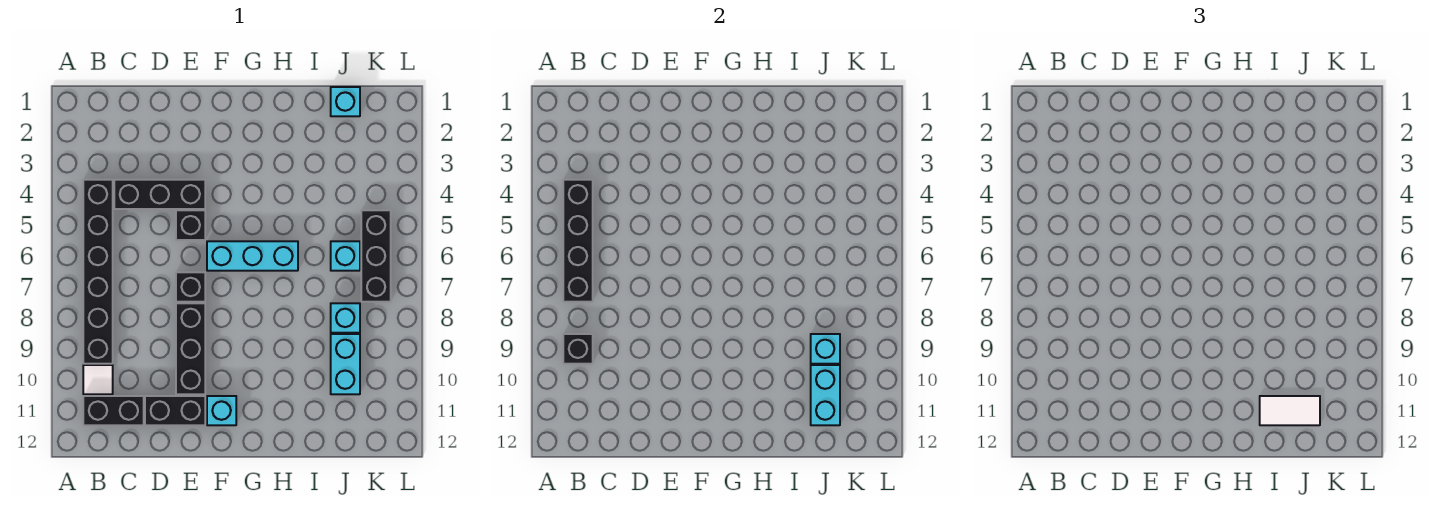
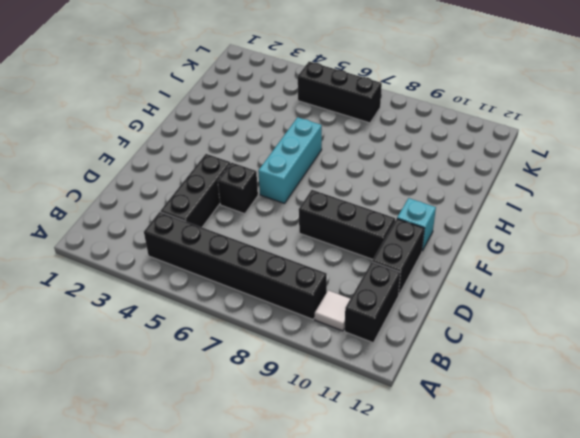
none -> black 1x1 brick [176,272,205,302]
none -> cyan 1x1 brick [331,87,360,116]
none -> cyan 1x1 brick [331,241,360,271]

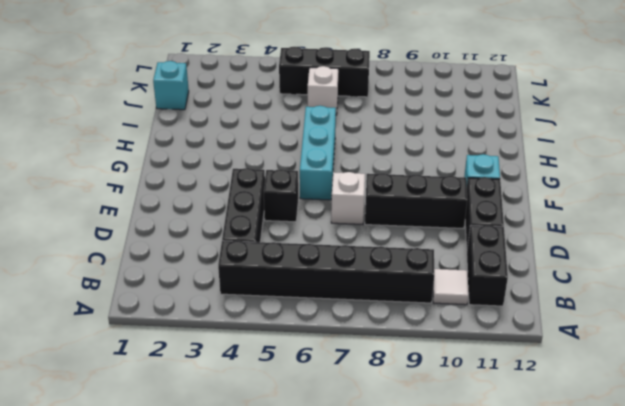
white 1x1 brick [331,172,365,224] -> black 1x1 brick [176,272,205,302]
white 1x1 brick [308,66,338,115] -> cyan 1x1 brick [331,241,360,271]
none -> cyan 1x1 brick [331,303,360,333]
none -> cyan 1x2 brick [331,334,360,394]
none -> black 1x4 brick [563,180,593,302]

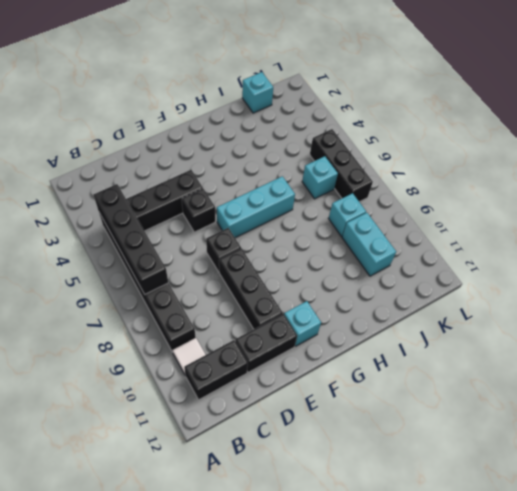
none -> black 1x1 brick [563,334,593,364]
none -> cyan 1x1 brick [811,334,840,364]
none -> cyan 1x2 brick [811,365,840,425]

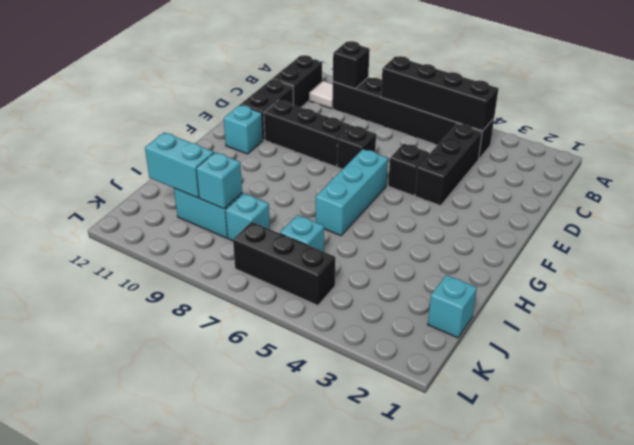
none -> white 1x2 tile [1260,396,1320,425]

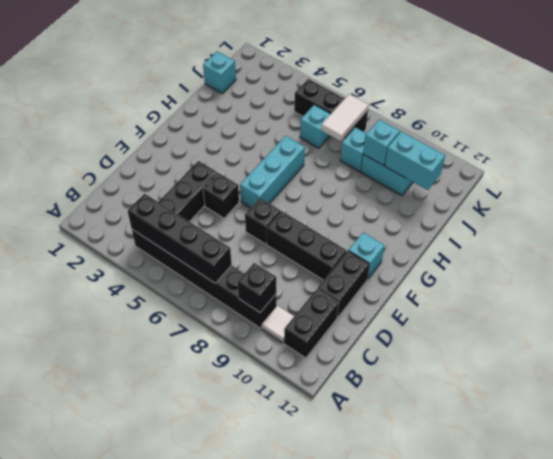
white 1x2 tile [321,94,369,141] -> white 1x2 tile moved to [1260,396,1320,425]

